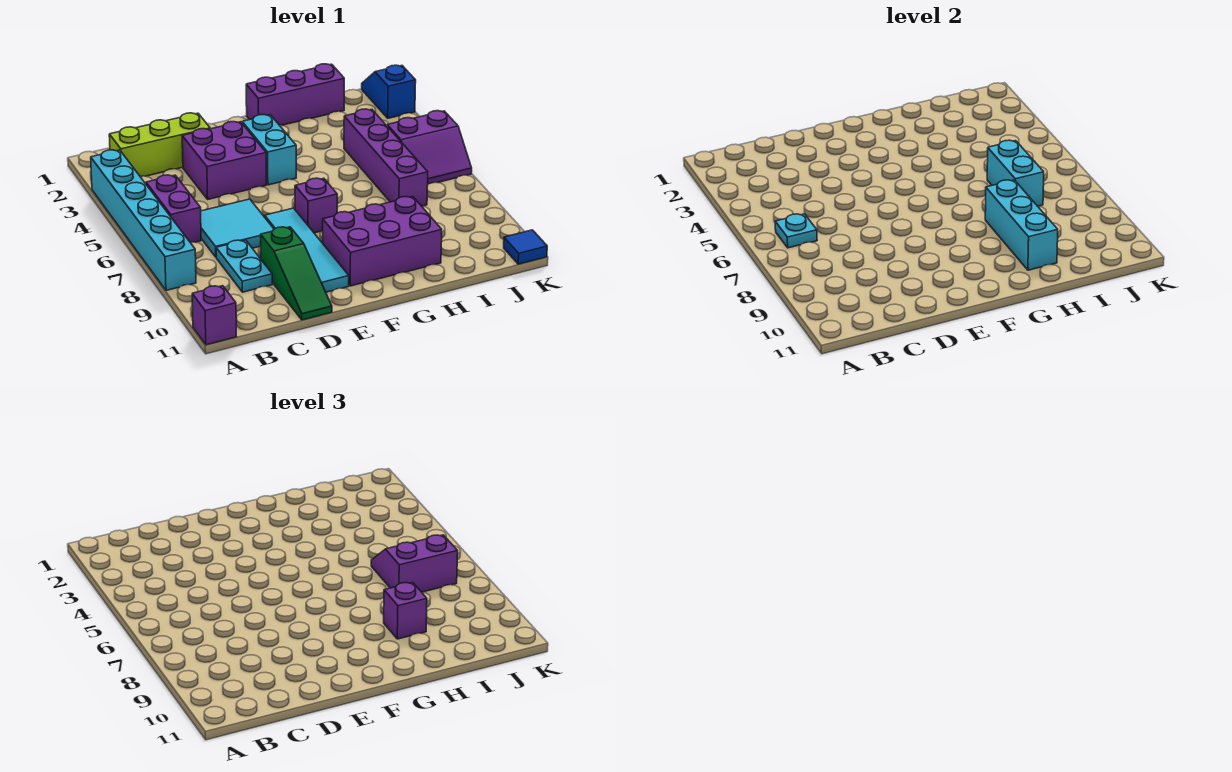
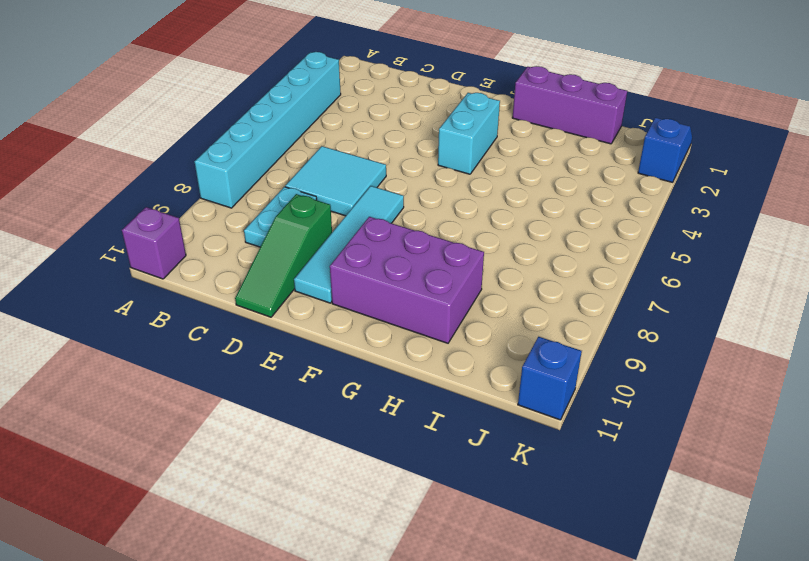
blue 1x1 brick [518,337,582,420] -> blue 1x1 tile [504,230,547,264]
none -> lime 1x3 brick [109,113,210,176]
none -> purple 1x2 brick [146,175,201,242]
none -> purple 2x2 brick [182,122,266,199]

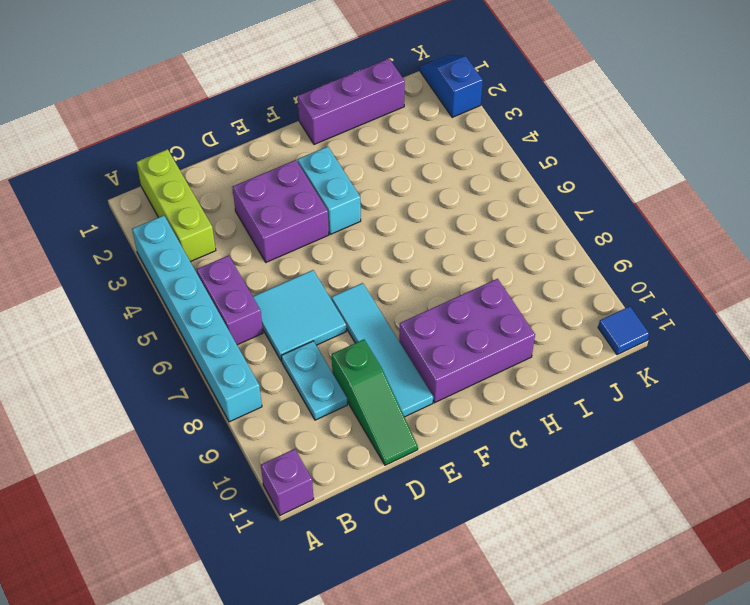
lime 1x3 brick [136,149,216,262] -> lime 1x3 brick turned to [109,113,210,176]
none -> purple 1x1 brick [295,178,337,233]
none -> purple 1x4 brick [344,109,428,206]
none -> purple 2x2 slope [387,111,472,184]

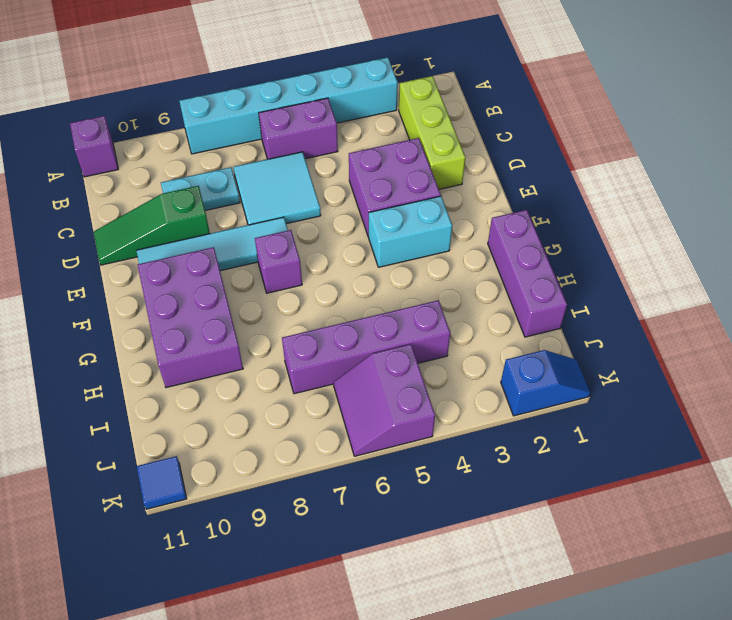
none -> cyan 1x1 plate [775,214,817,248]
none -> cyan 1x3 brick [985,180,1058,270]
none -> cyan 1x2 brick [987,140,1044,206]

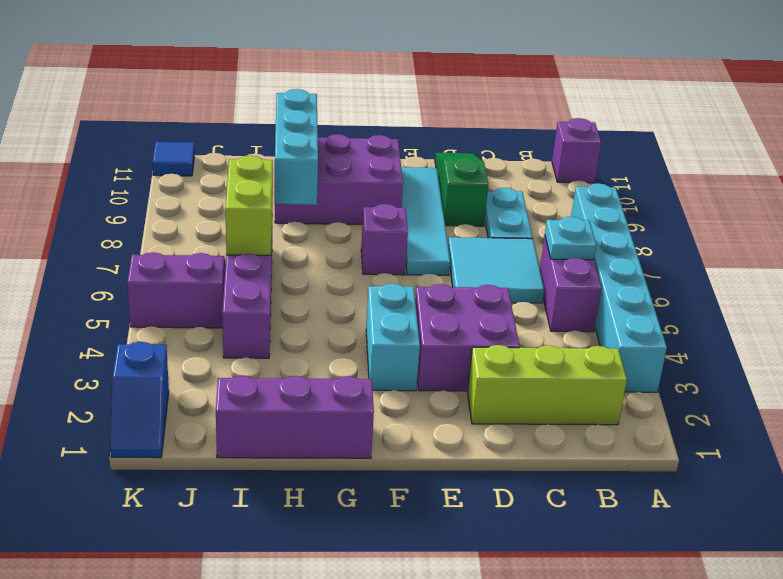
lime 1x2 brick [225,156,273,255] -> cyan 1x2 brick [987,140,1044,206]
none -> purple 1x1 brick [384,583,427,639]
none -> purple 2x2 slope [371,535,458,592]

